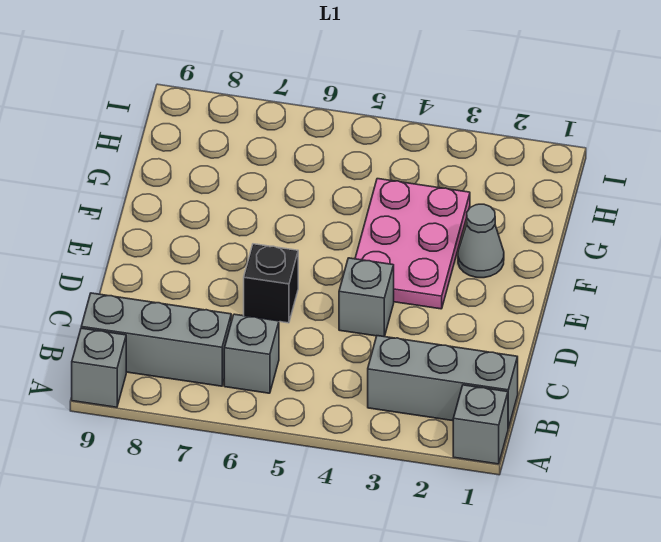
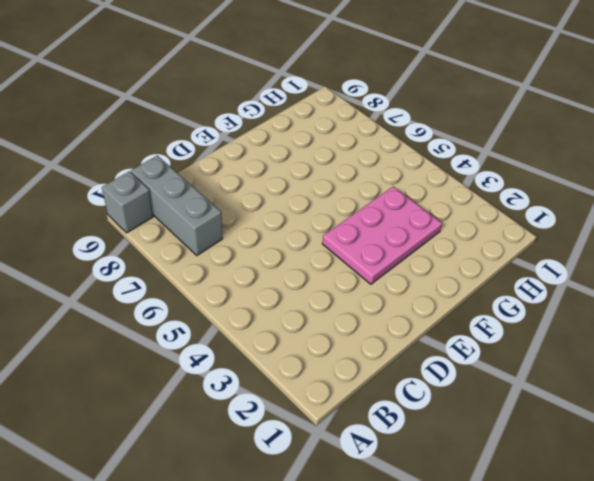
none -> grey 1x1 brick [453,385,508,464]
none -> grey 1x3 brick [368,336,518,428]

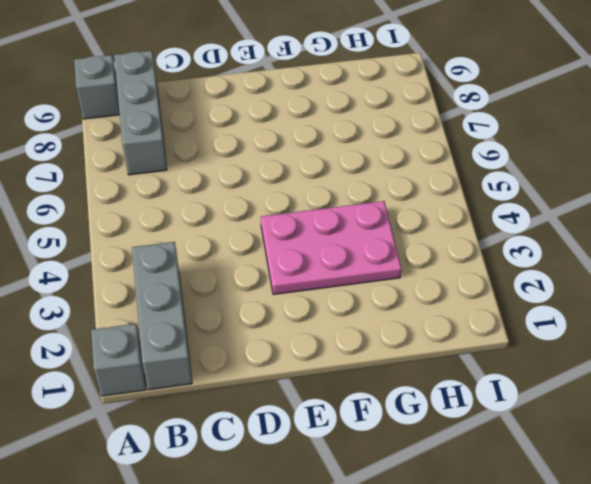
none -> grey 1x1 brick [224,314,279,393]
none -> grey 1x1 brick [339,258,394,336]

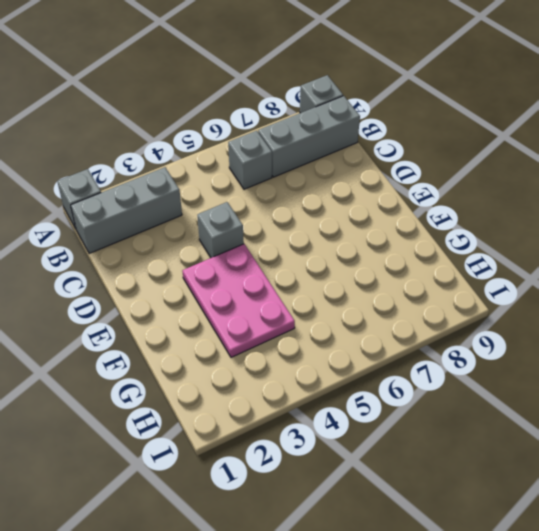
none -> black 1x1 brick [244,244,298,323]
none -> grey 1x1 cone [458,204,504,278]

